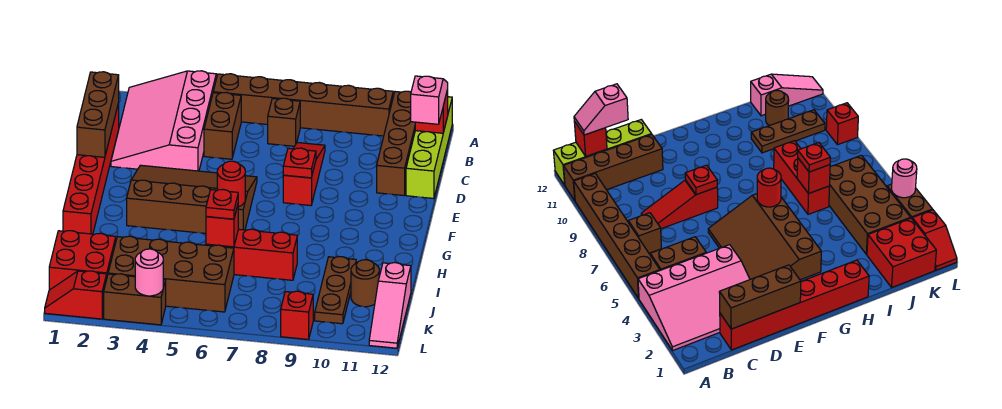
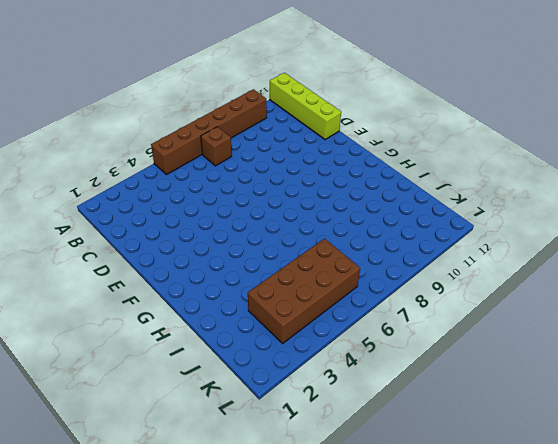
none -> pink 3x4 slope [111,71,216,171]
none -> brown 1x4 brick [377,91,415,196]
none -> brown 1x2 brick [204,92,241,159]

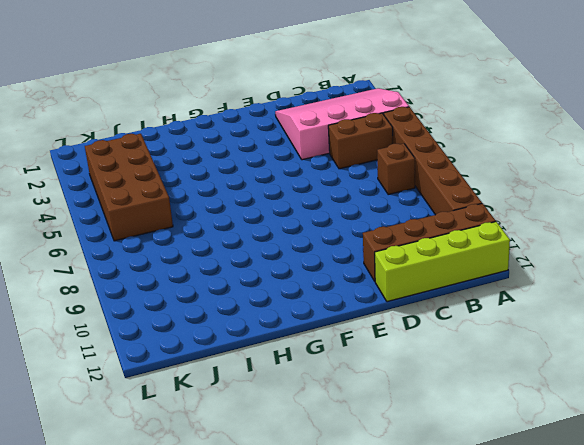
none -> red 1x6 brick [63,103,119,234]
none -> red 1x3 slope [283,143,325,205]
none -> brown 3x4 slope [127,165,257,233]

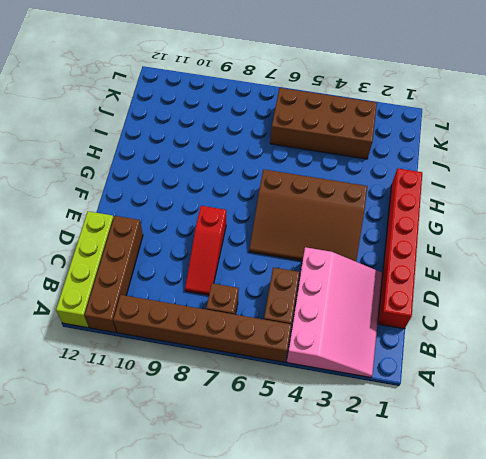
none -> red 1x3 brick [206,229,297,280]
none -> brown 1x3 plate [315,257,356,324]
none -> red 2x2 brick [49,231,116,290]

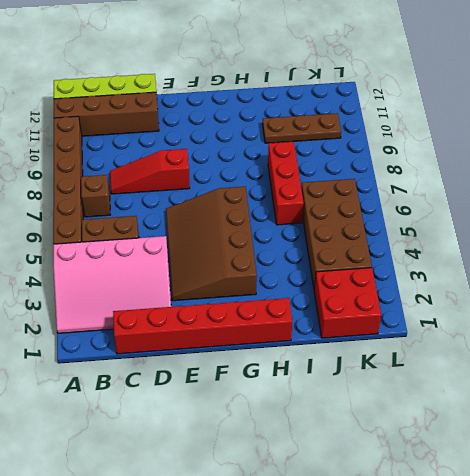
none -> brown 1x1 round brick [351,260,379,307]
none -> pink 1x3 slope [369,263,411,348]
none -> red 1x2 slope [45,271,107,319]

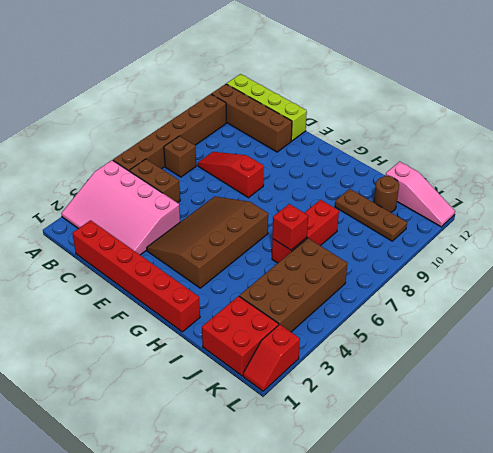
none -> brown 1x2 brick [104,274,166,325]
none -> red 1x1 brick [281,291,313,339]
none -> red 1x1 brick [415,89,448,133]

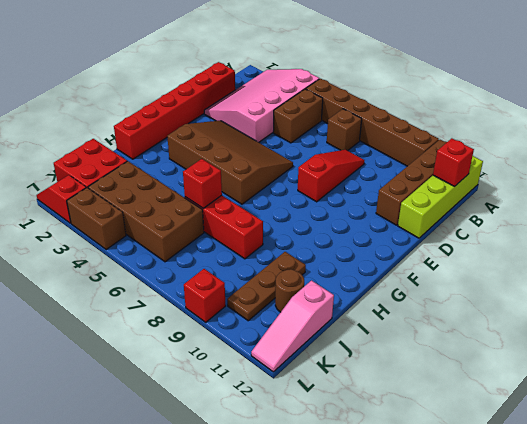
none -> brown 1x3 brick [77,72,119,157]
none -> red 1x1 plate [283,148,316,178]
none -> red 1x1 round brick [217,161,245,207]

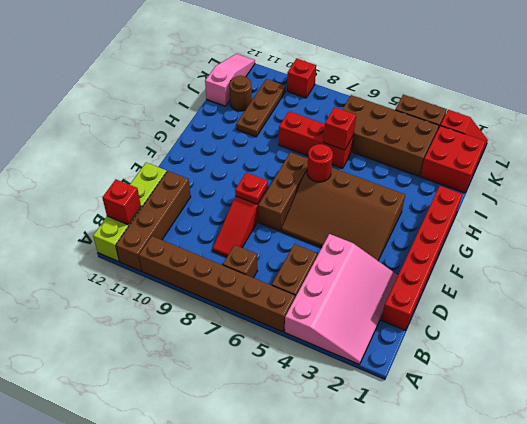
brown 1x3 brick [258,152,308,231] -> brown 1x3 brick moved to [77,72,119,157]
none -> pink 1x1 round brick [135,249,163,296]
none -> pink 1x2 slope [411,76,448,124]
none -> red 1x1 plate [206,189,238,219]

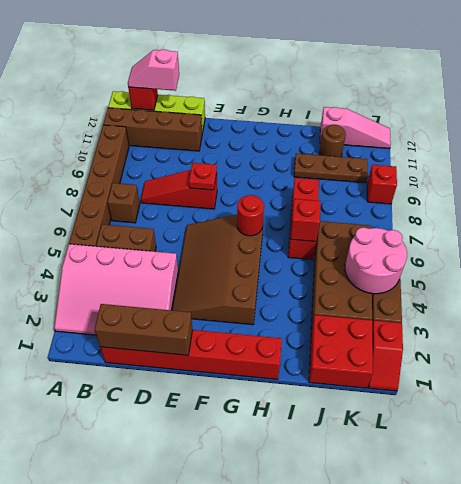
pink 2x2 round brick [345,227,407,294] -> pink 1x1 round brick [135,249,163,296]
none -> red 1x1 plate [206,189,238,219]

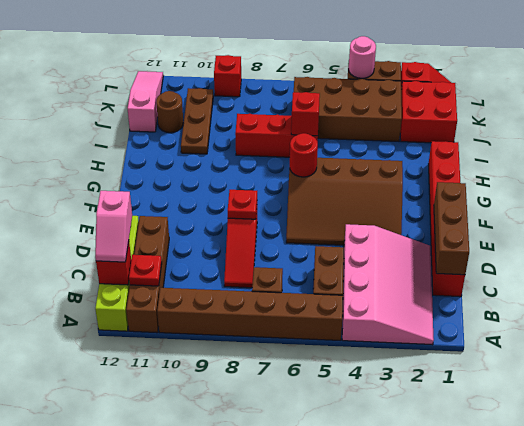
red 1x1 plate [129,255,162,286] -> red 1x1 plate moved to [206,189,238,219]

